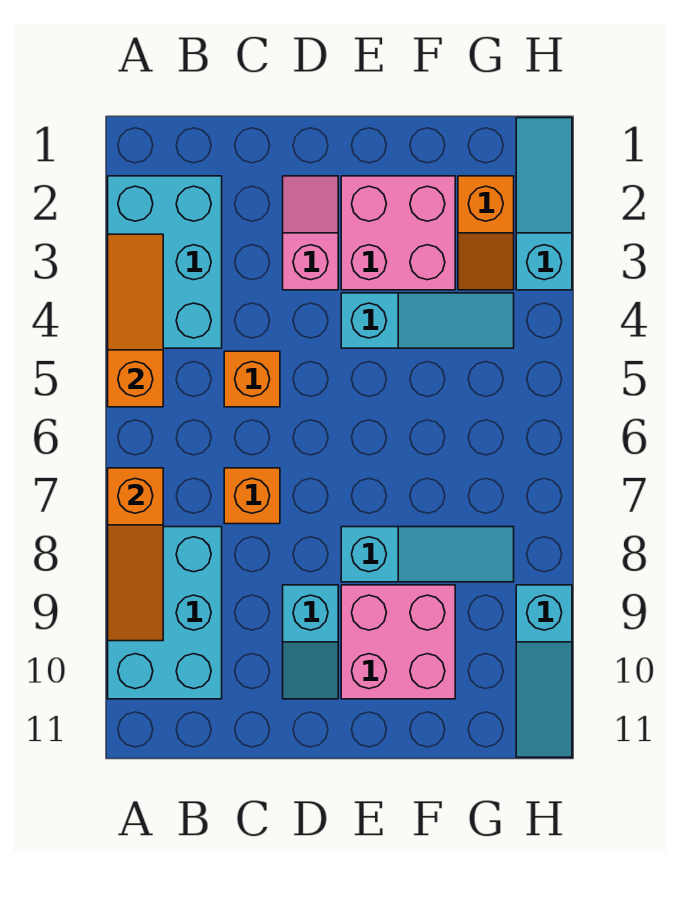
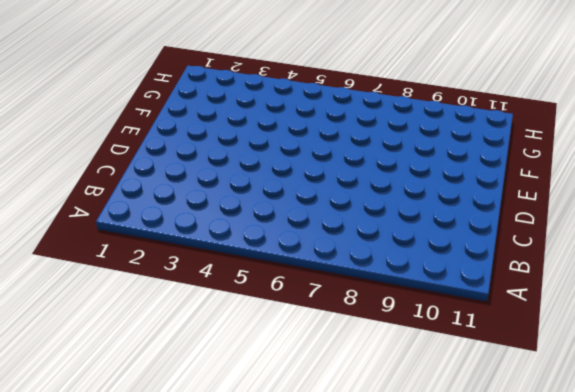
none -> cyan 2x3 brick [108,176,222,348]
none -> cyan 2x3 brick [108,527,222,699]
none -> orange 1x1 brick [224,351,280,407]

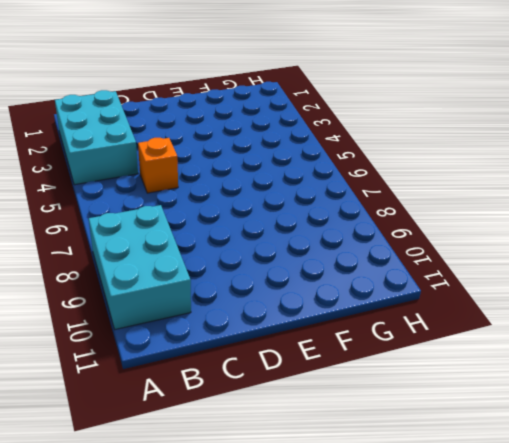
none -> orange 1x1 brick [224,468,280,524]
none -> pink 1x2 slope [283,176,338,290]
none -> cyan 1x2 slope [283,585,338,699]

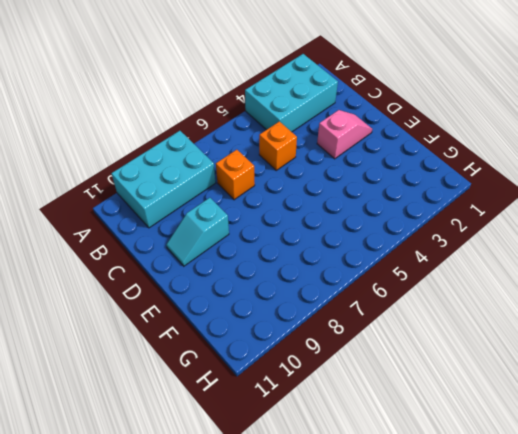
none -> pink 2x2 brick [341,176,455,290]
none -> cyan 1x3 slope [341,293,514,348]
none -> cyan 1x3 slope [341,527,514,582]

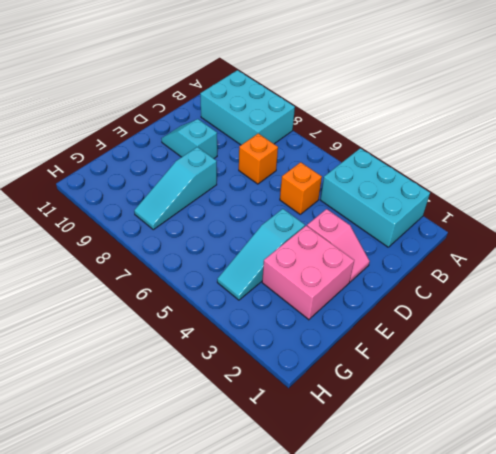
none -> pink 2x2 brick [341,585,455,699]
none -> orange 1x2 slope [458,176,514,290]
none -> cyan 1x3 slope [516,118,572,290]

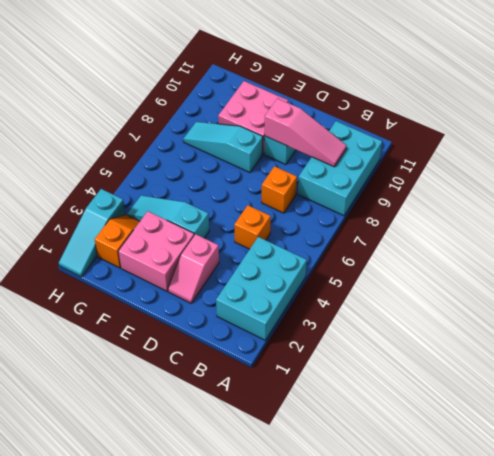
pink 1x3 slope [264,98,347,167] -> none
none -> cyan 1x3 slope [516,585,572,757]
none -> orange 1x3 slope [108,234,163,407]
none -> orange 1x3 slope [108,468,163,641]

